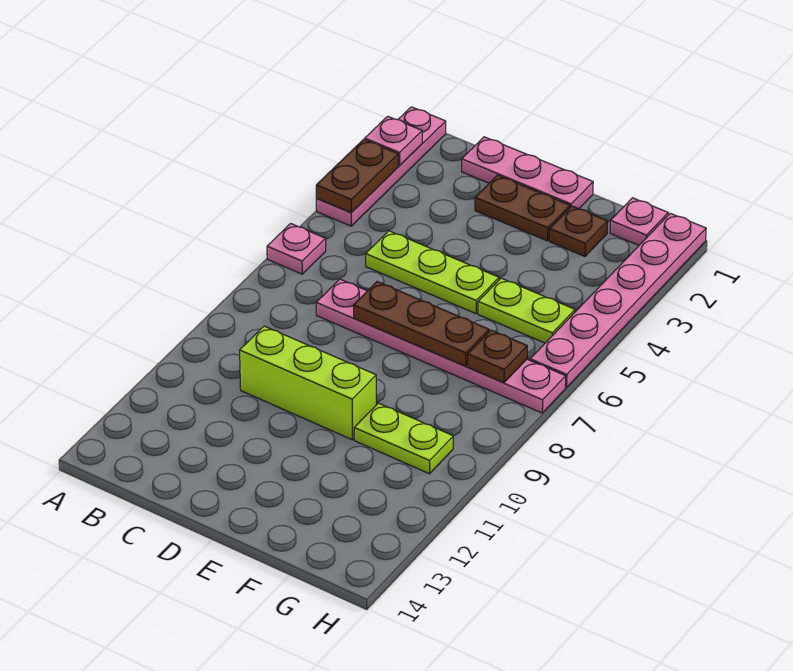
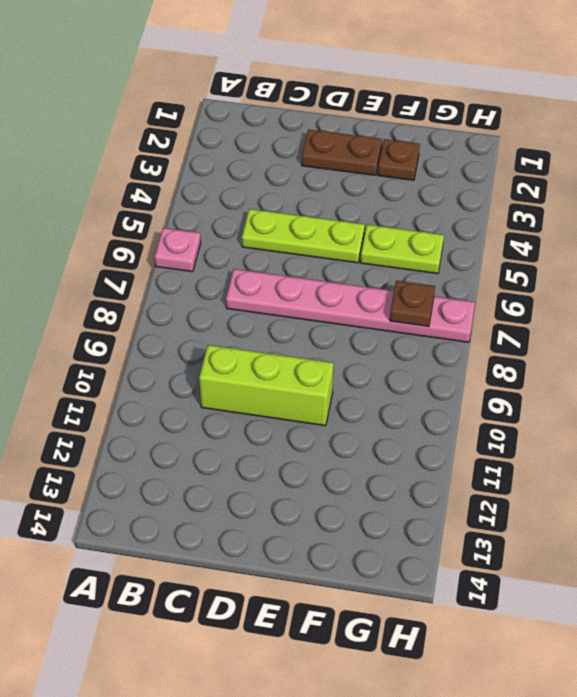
none -> pink 1x4 plate [316,107,446,226]
none -> pink 1x3 plate [462,137,593,209]
none -> lime 1x2 plate [354,403,453,474]

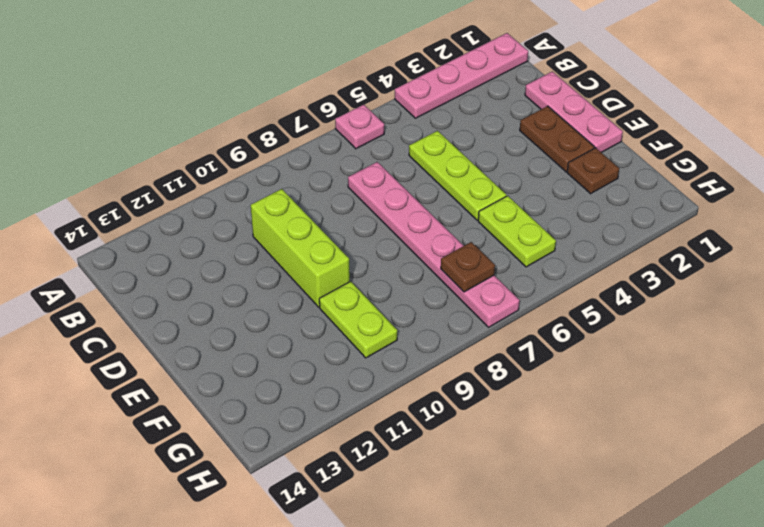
none -> pink 1x1 plate [610,198,668,245]
none -> pink 1x6 plate [530,213,706,388]
none -> pink 1x1 plate [365,116,422,166]

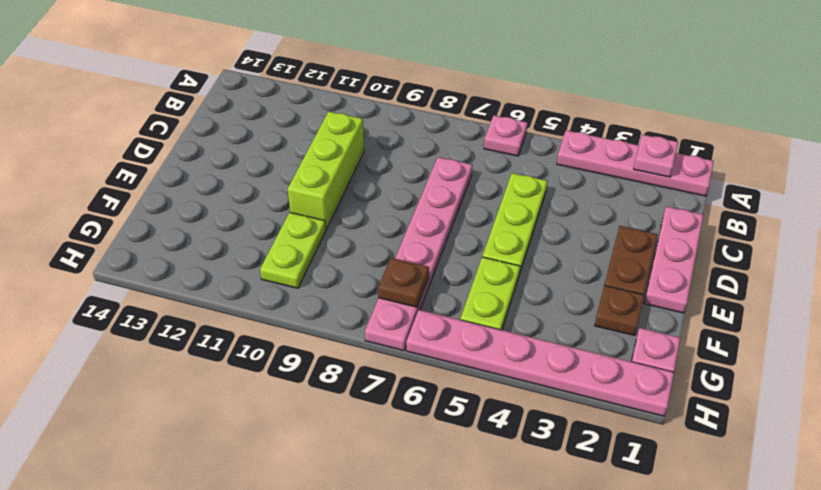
none -> brown 1x2 plate [316,139,398,213]
none -> brown 1x3 plate [354,282,489,366]

